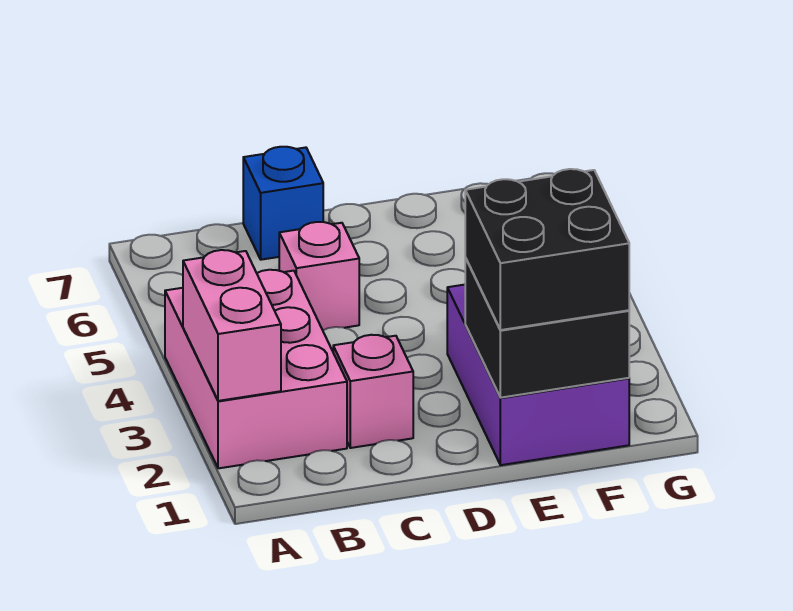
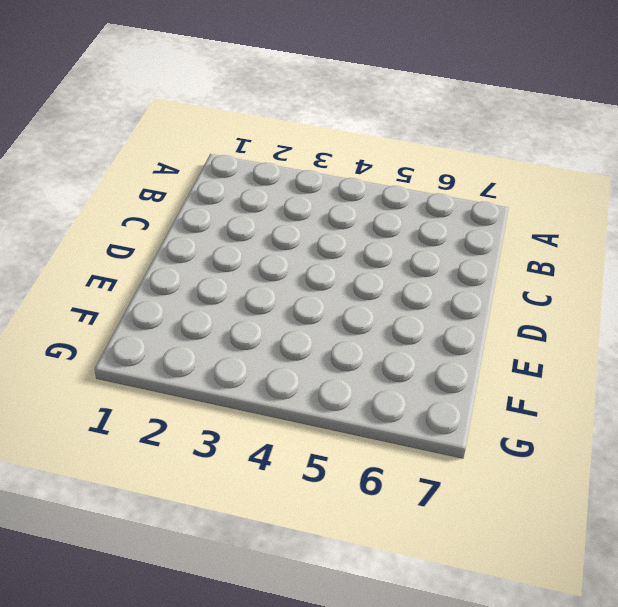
none -> pink 2x3 brick [165,270,347,468]
none -> pink 1x1 brick [333,335,413,448]

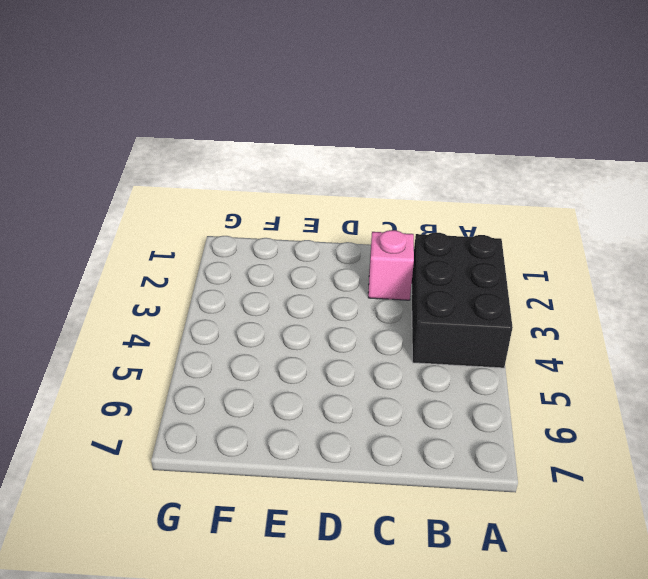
black 2x3 brick [412,233,513,368] -> pink 2x3 brick [165,270,347,468]
none -> pink 1x1 brick [279,222,359,330]
none -> blue 1x1 brick [243,147,323,260]

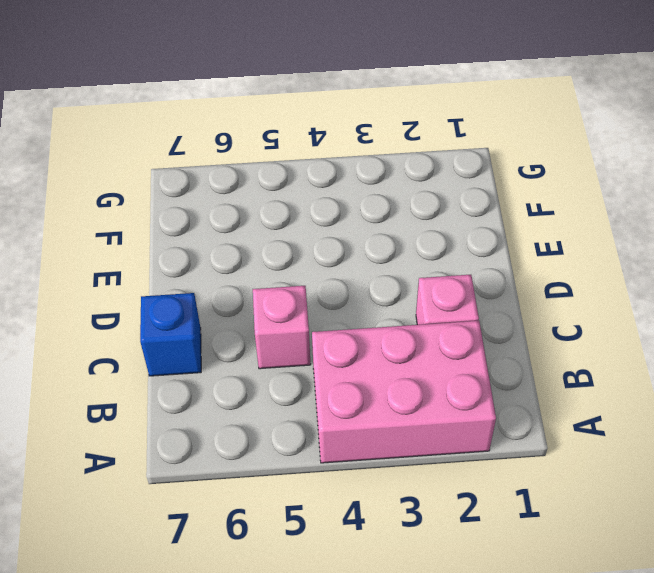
none -> purple 2x3 brick [447,285,629,465]
none -> pink 1x2 brick [183,250,281,401]

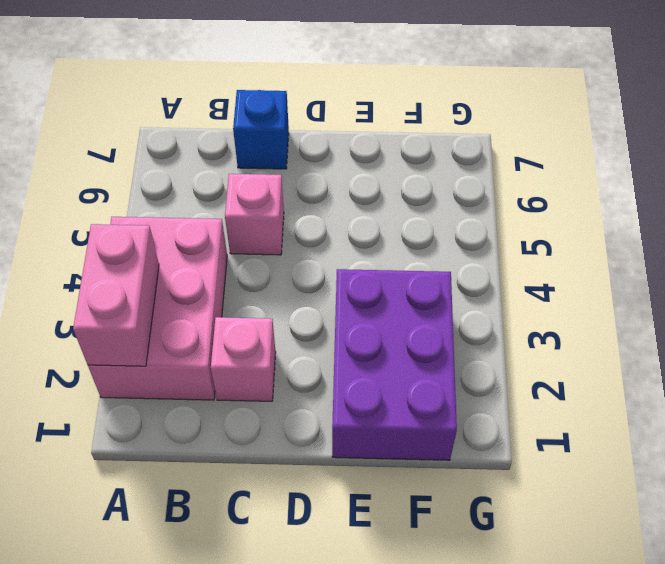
none -> black 2x2 brick [465,258,629,398]
none -> black 2x2 brick [465,169,629,330]

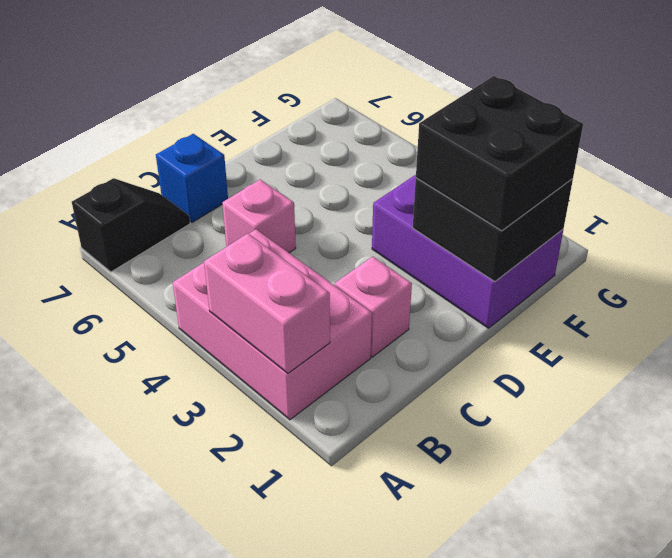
black 1x2 slope [72,178,190,272] -> none

